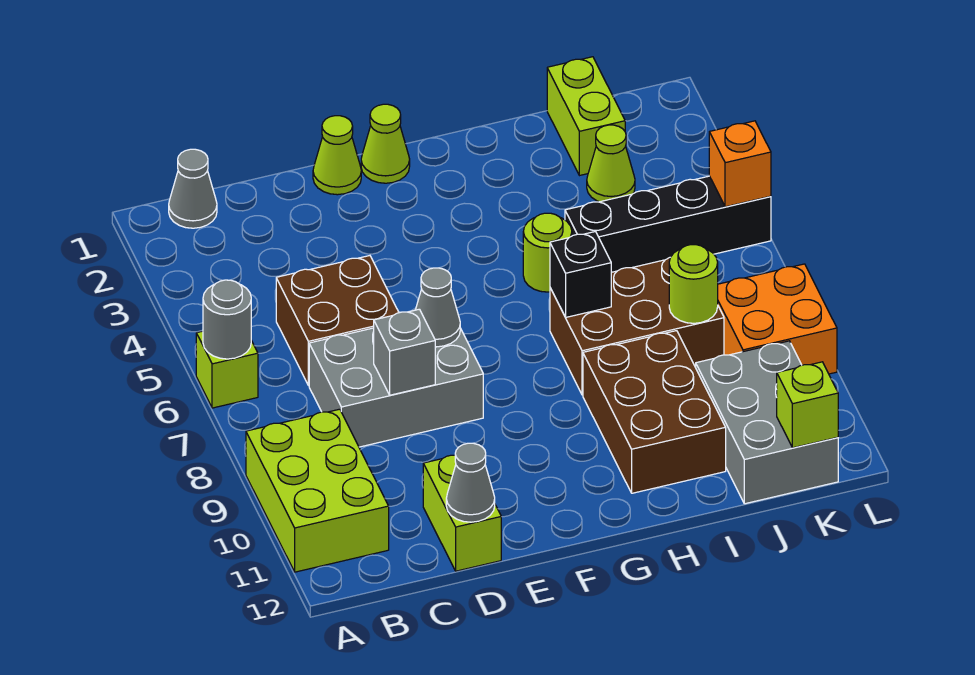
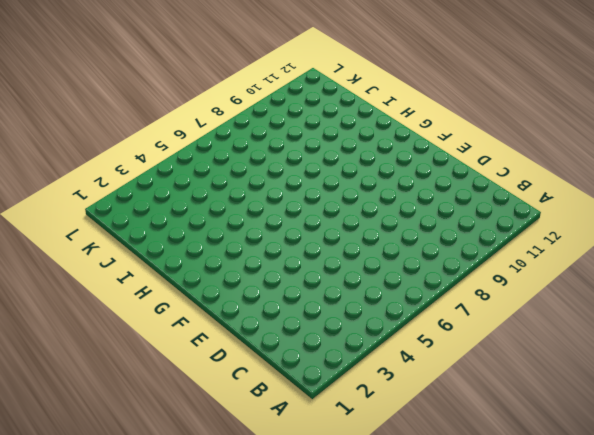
none -> lime 1x1 brick [196,331,258,408]
none -> lime 2x3 brick [246,409,389,572]
none -> grey 1x1 cone [169,149,217,228]

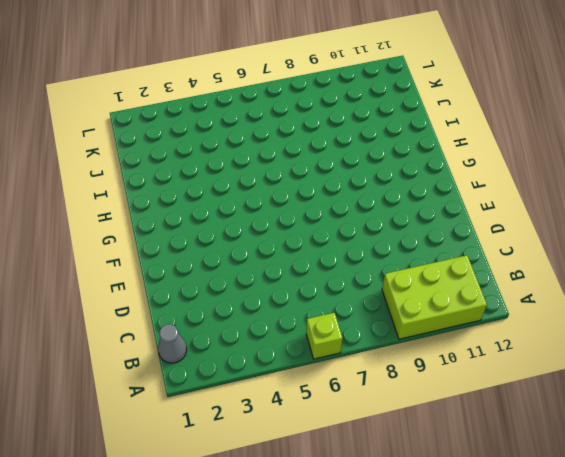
none -> brown 2x2 brick [276,256,399,386]
none -> grey 2x3 brick [309,328,483,447]
none -> lime 1x2 brick [423,455,501,571]

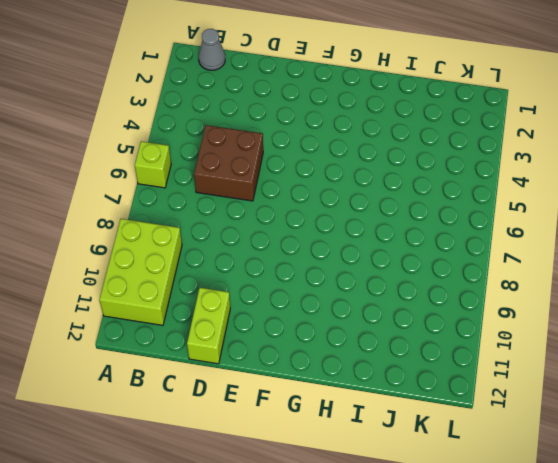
none -> grey 2x3 brick [309,328,483,447]
none -> lime 1x1 cone [313,116,361,195]
none -> lime 1x1 cone [361,104,410,183]

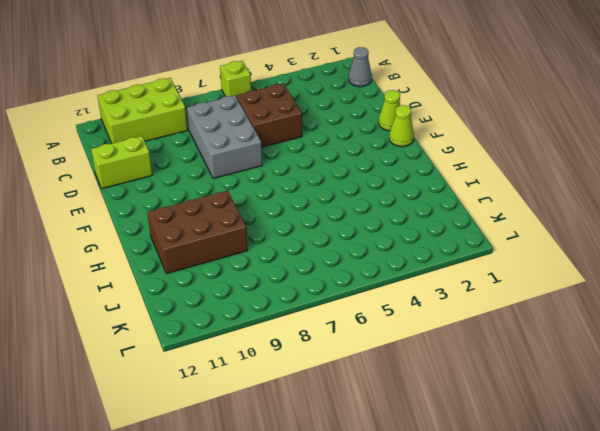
none -> lime 1x1 round brick [523,213,572,292]
none -> brown 2x3 brick [550,258,724,395]
none -> black 1x4 brick [565,176,771,272]

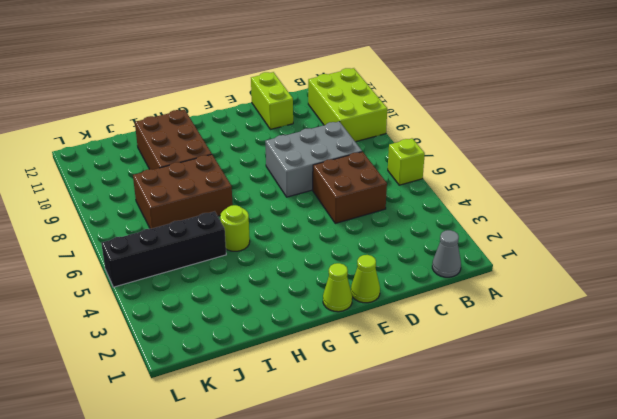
none -> lime 1x2 brick [547,57,625,176]
none -> lime 1x1 cone [587,125,635,202]
none -> grey 2x3 brick [696,341,838,504]

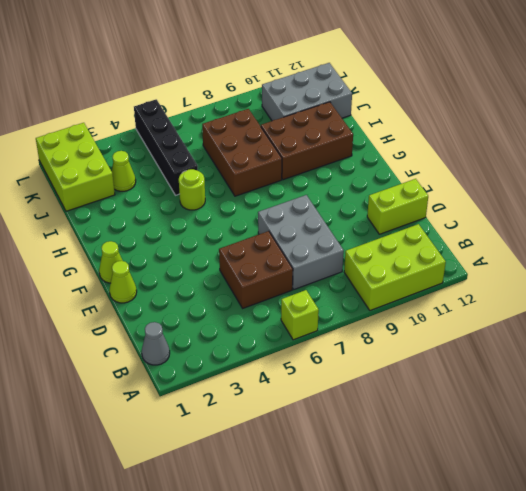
lime 2x3 brick [36,123,115,211] -> lime 1x2 brick [547,57,625,176]
none -> orange 2x2 brick [718,264,837,374]
none -> grey 1x1 round brick [203,280,251,359]
none -> grey 1x1 brick [374,309,435,395]

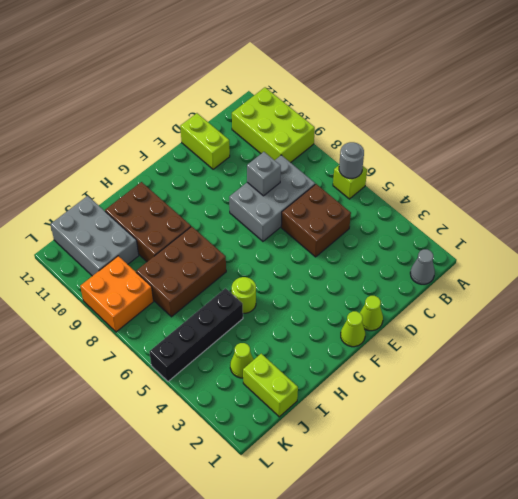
none -> grey 1x1 cone [446,443,495,522]
none -> grey 1x1 cone [416,268,460,347]
none -> black 1x1 brick [550,232,611,317]

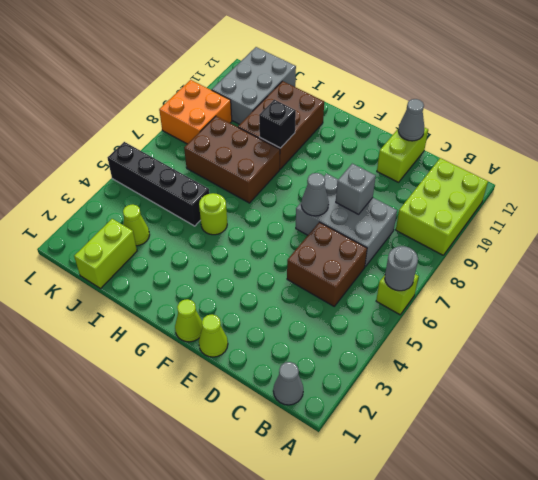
black 1x1 brick [259,100,296,148] -> black 1x1 brick moved to [550,232,611,317]
none -> lime 1x1 round brick [669,245,718,323]
none -> lime 1x1 brick [777,362,838,448]
none -> orange 1x1 brick [709,121,771,207]

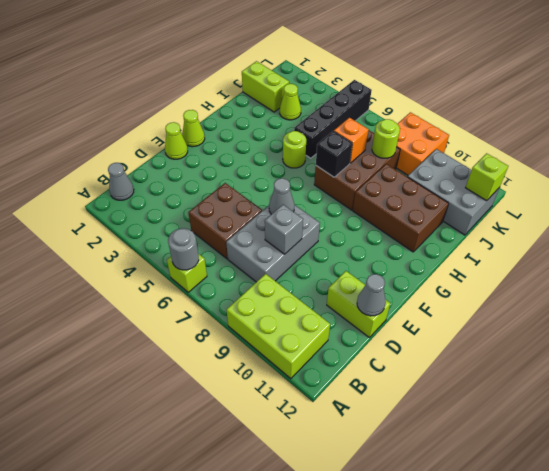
orange 1x1 brick [334,118,369,163] -> orange 1x1 brick moved to [709,121,771,207]

